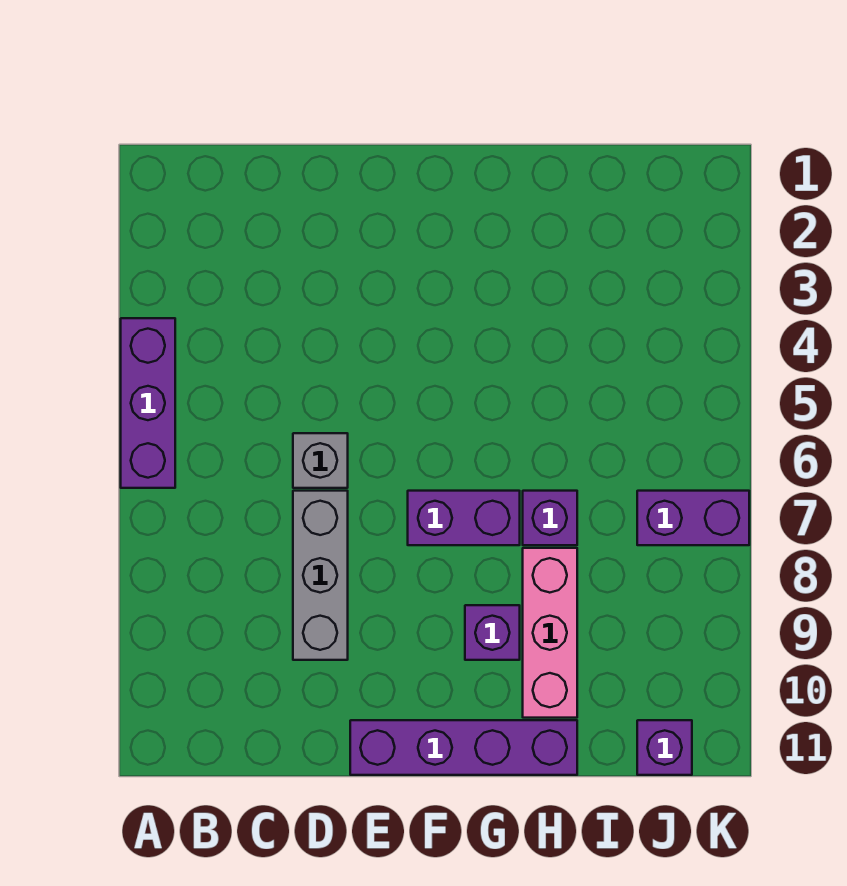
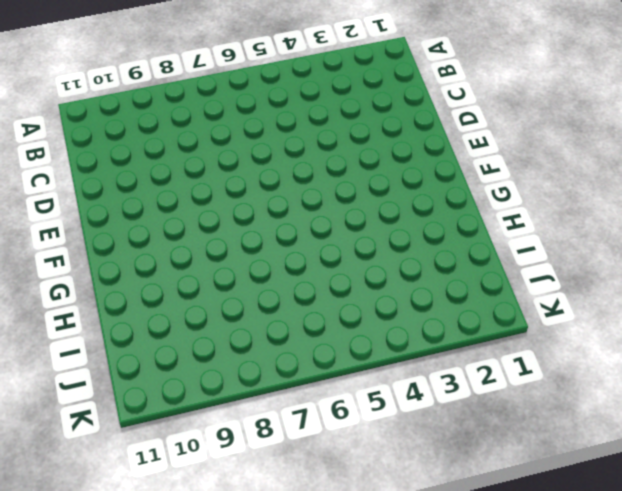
none -> purple 1x3 brick [121,318,175,488]
none -> grey 1x1 brick [293,433,348,488]

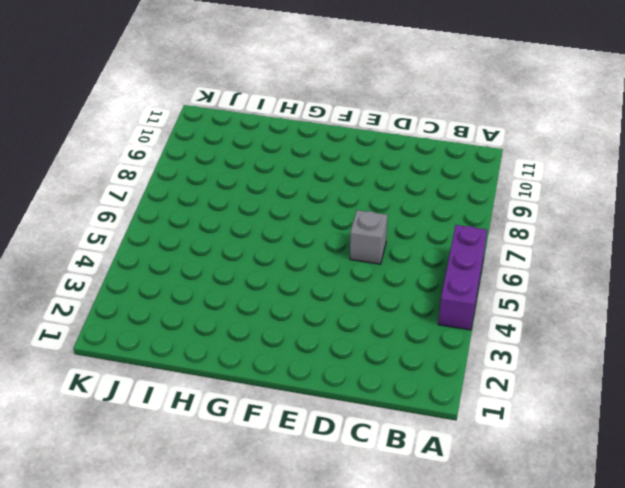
none -> grey 1x3 brick [293,491,348,660]
none -> purple 1x4 brick [350,720,577,775]

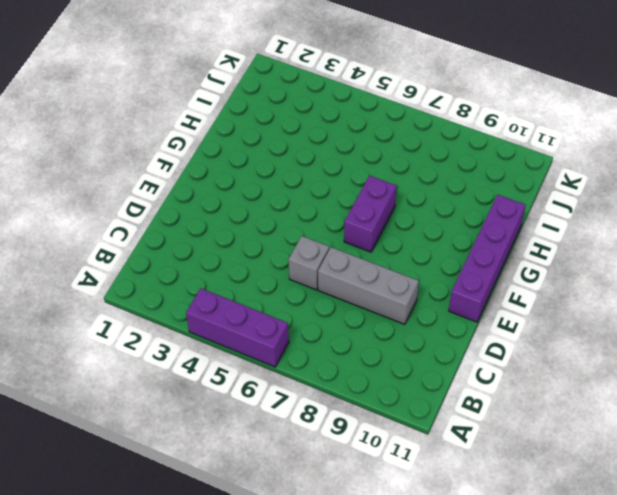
none -> purple 1x1 brick [465,605,520,660]
none -> purple 1x1 brick [523,491,577,545]

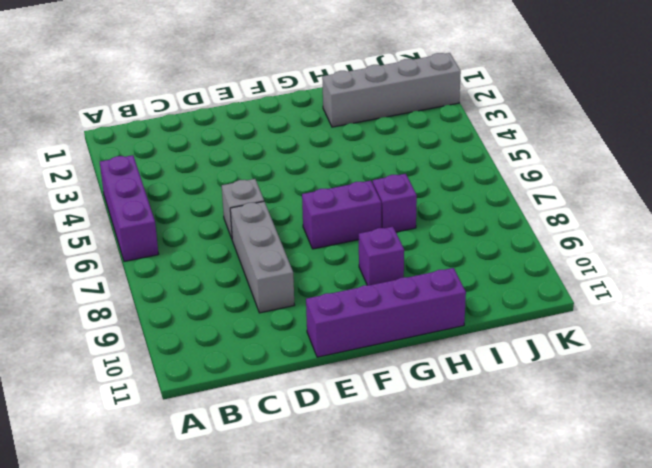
grey 1x4 brick [322,53,461,127] -> none
none -> pink 1x3 brick [523,548,577,718]
none -> purple 1x2 brick [637,491,749,545]

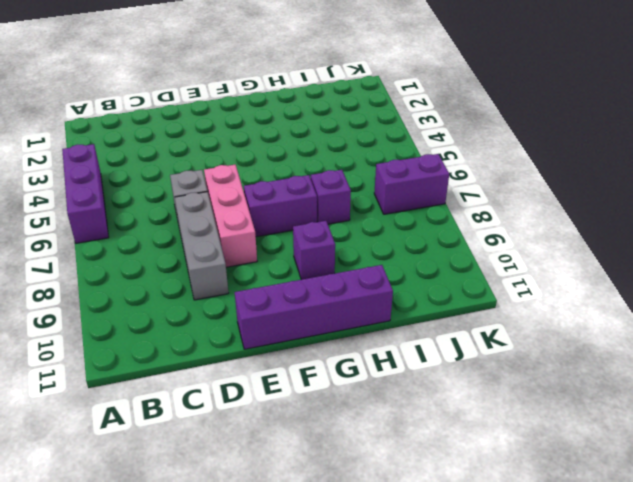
pink 1x3 brick [204,165,257,267] -> pink 1x3 brick moved to [523,548,577,718]
none -> purple 1x1 brick [637,720,692,775]

